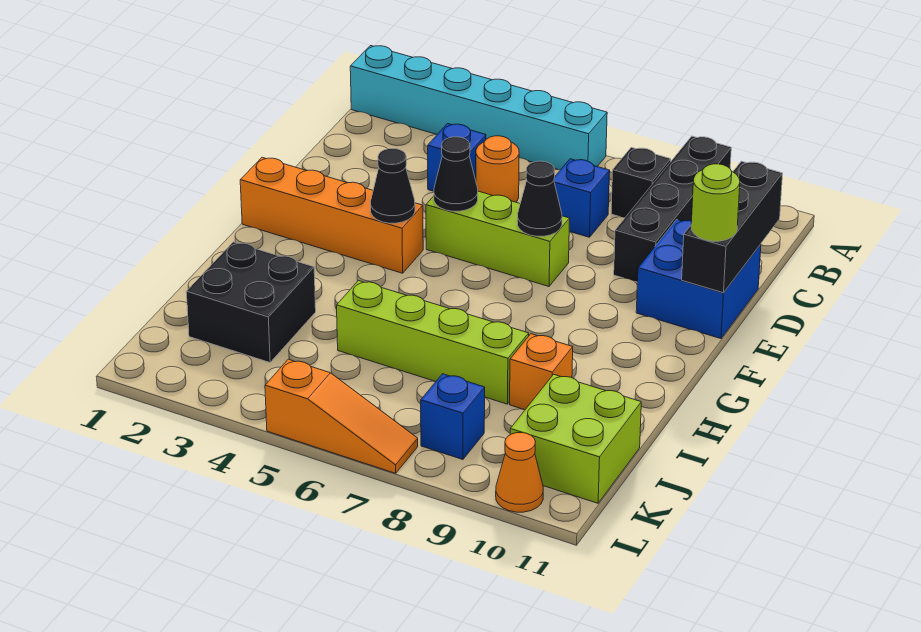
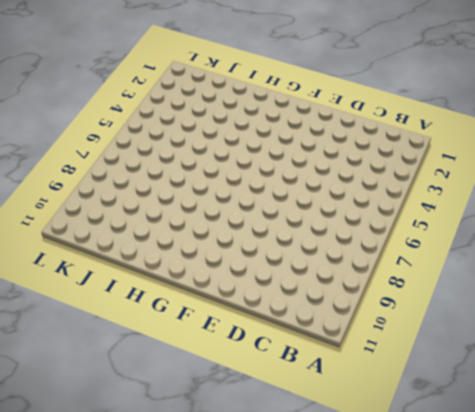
none -> cyan 1x6 brick [350,46,607,170]
none -> black 1x4 brick [614,136,731,282]
none -> black 1x1 brick [611,147,671,217]

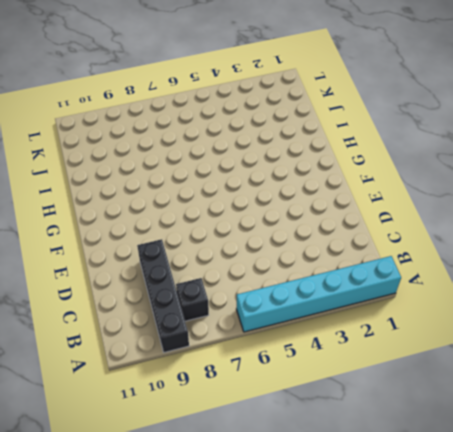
none -> blue 1x1 brick [428,124,486,191]
none -> orange 1x1 round brick [476,136,519,202]
none -> blue 1x1 brick [554,159,610,237]

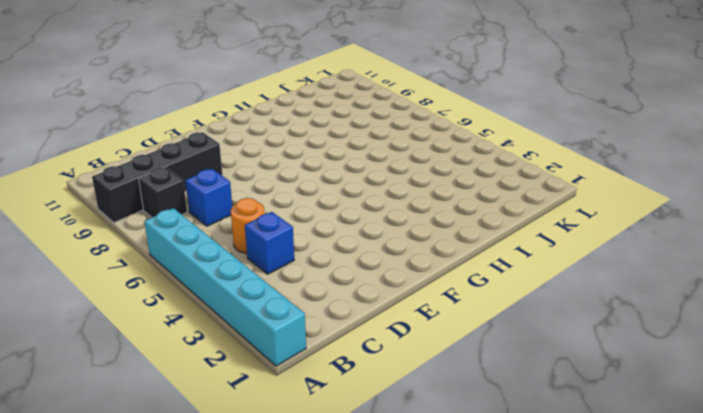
none -> blue 2x2 brick [636,220,761,339]
none -> lime 1x3 brick [426,191,570,286]
none -> orange 1x4 brick [240,157,423,273]

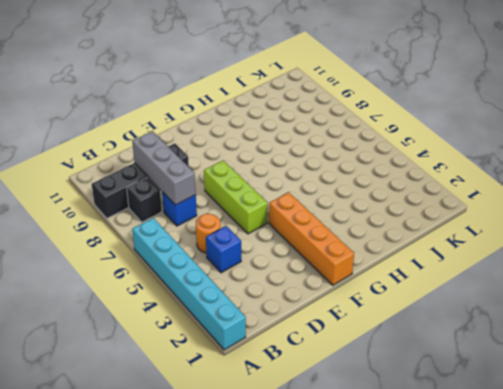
grey 1x3 brick [132,131,196,205] -> none
none -> blue 2x2 brick [636,220,761,339]
none -> black 2x2 brick [186,242,316,362]
none -> lime 1x4 brick [337,281,529,404]

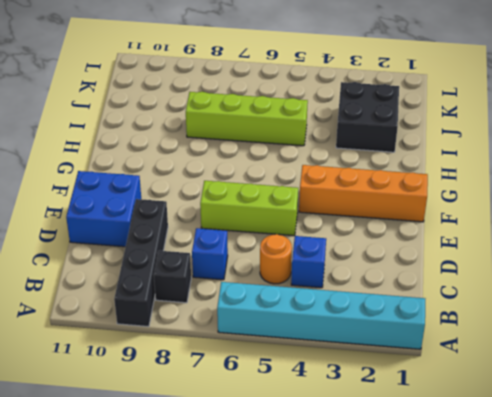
none -> orange 1x1 brick [510,334,573,410]
none -> lime 2x2 brick [510,374,641,503]
none -> blue 1x1 brick [421,374,485,459]

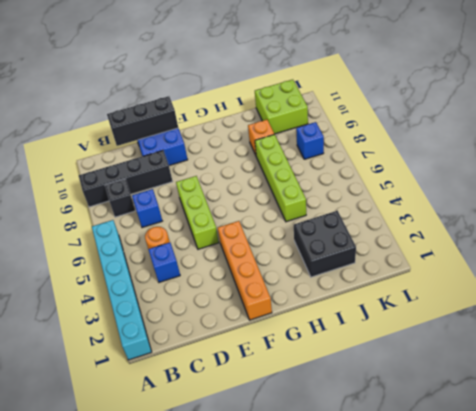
none -> orange 1x3 slope [265,359,418,473]
none -> orange 1x1 cone [496,433,543,512]
none -> black 1x1 cone [434,137,478,211]

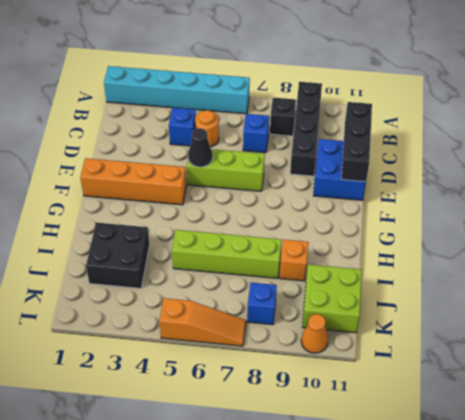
none -> black 1x1 cone [517,161,562,236]
none -> black 1x1 cone [371,149,415,223]
none -> lime 1x1 round brick [691,164,740,241]

